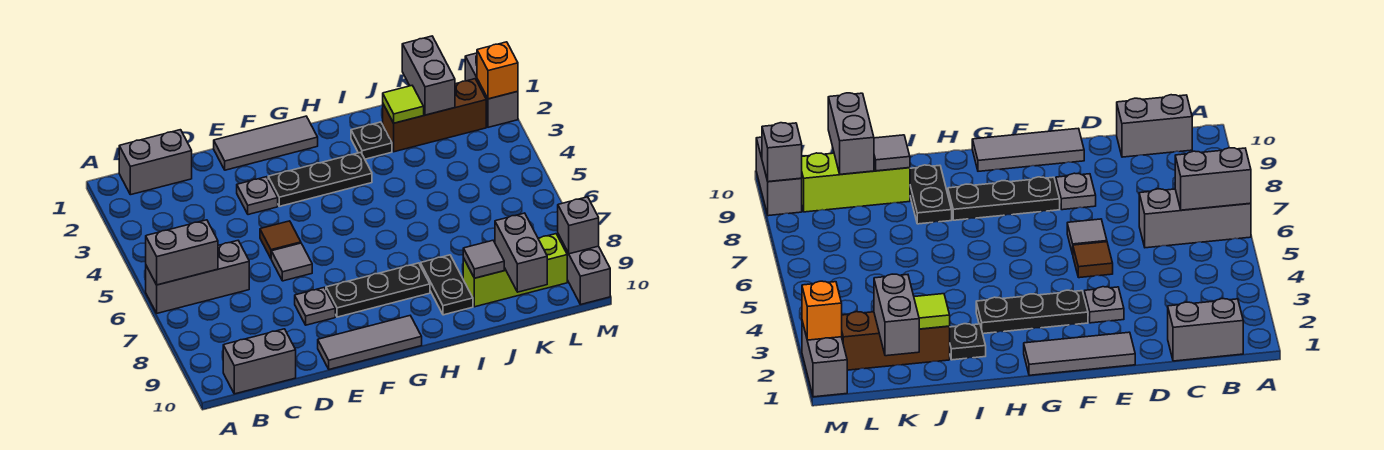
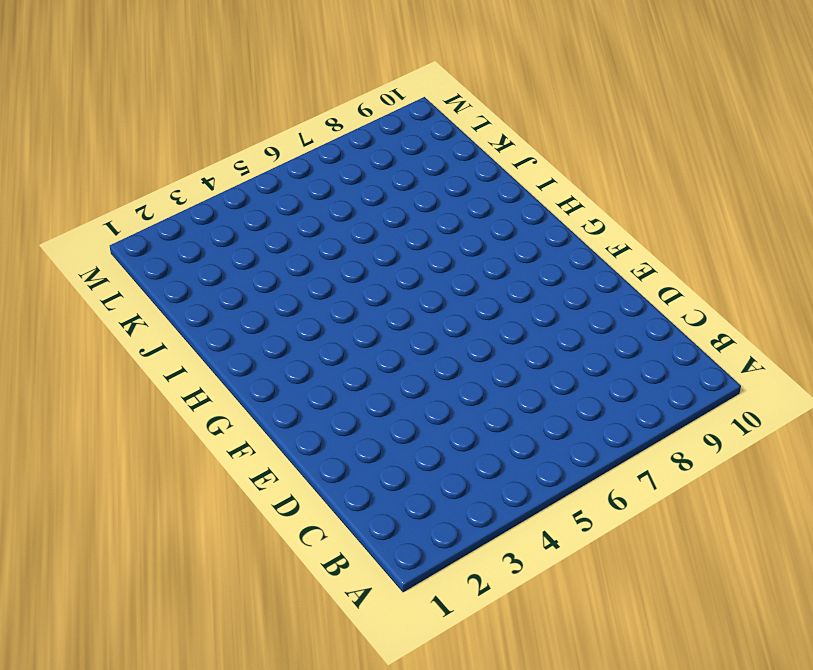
none -> grey 1x3 brick [146,241,249,313]
none -> grey 1x2 brick [119,130,192,195]
none -> grey 1x2 brick [223,329,296,394]

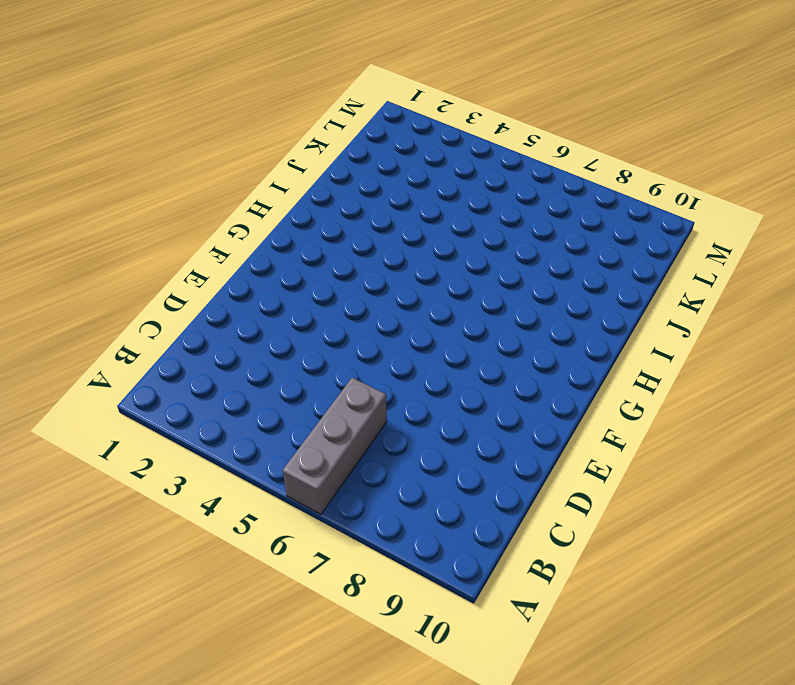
none -> grey 1x2 brick [119,130,192,195]
none -> grey 1x2 brick [223,329,296,394]
none -> grey 1x3 tile [214,116,318,170]

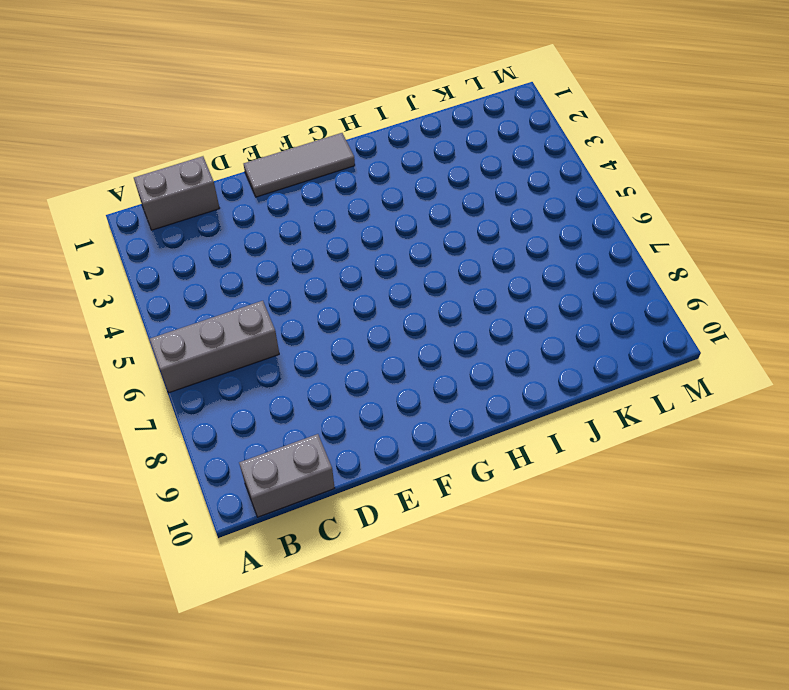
none -> grey 1x1 plate [237,177,278,215]
none -> brown 1x1 tile [260,221,301,258]
none -> grey 1x1 tile [271,243,312,281]

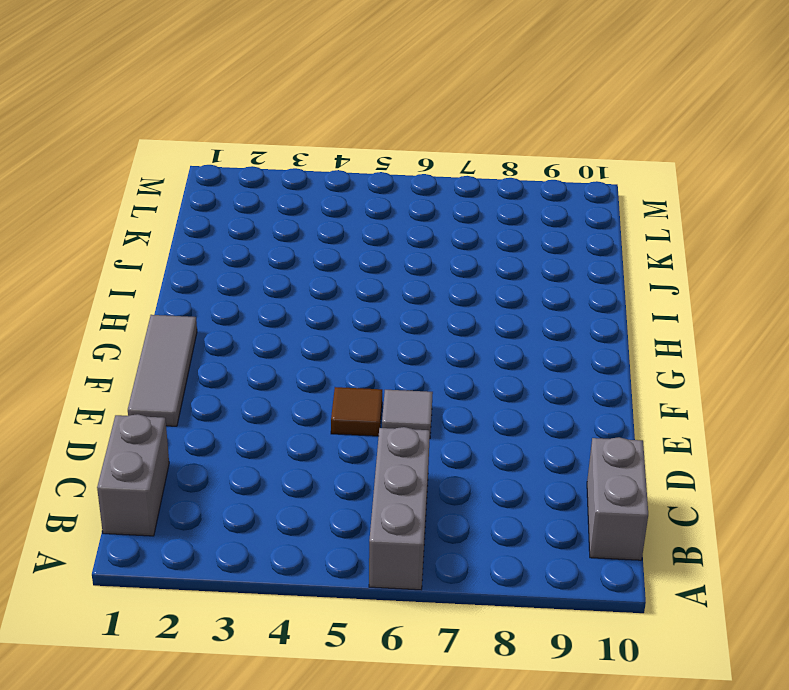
none -> grey 1x1 plate [237,177,278,215]
none -> grey 1x1 plate [295,288,335,325]
none -> grey 1x3 tile [318,316,422,369]

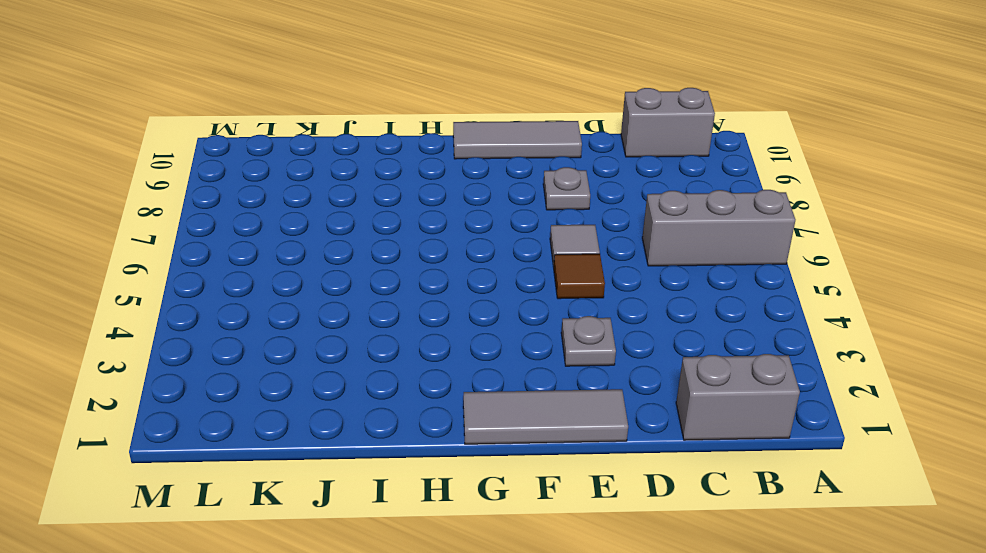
none -> black 1x3 plate [268,152,372,206]
none -> black 1x3 plate [326,263,430,317]
none -> black 1x1 plate [351,122,392,159]

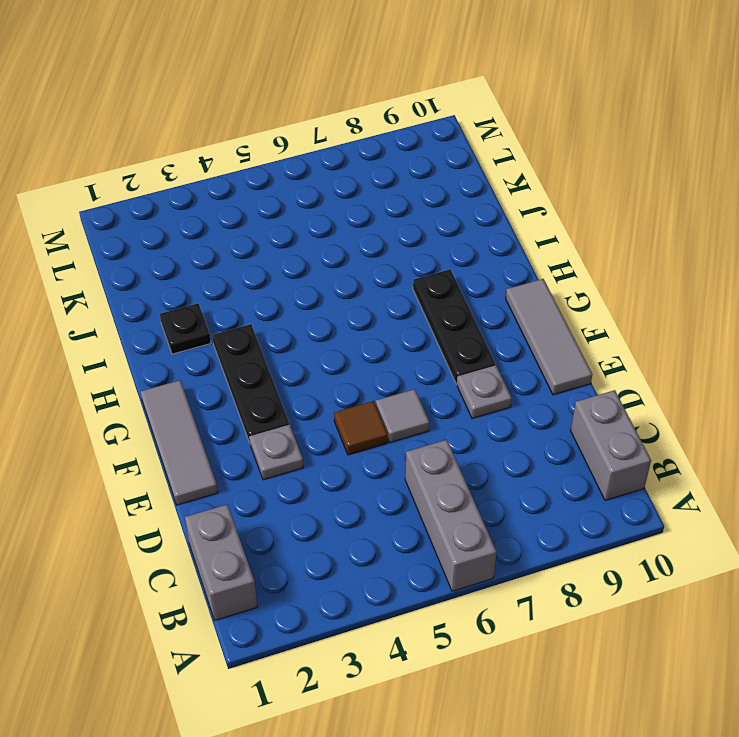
none -> black 1x2 plate [420,255,473,315]
none -> brown 1x3 brick [383,79,486,152]
none -> lime 1x3 brick [463,234,567,307]

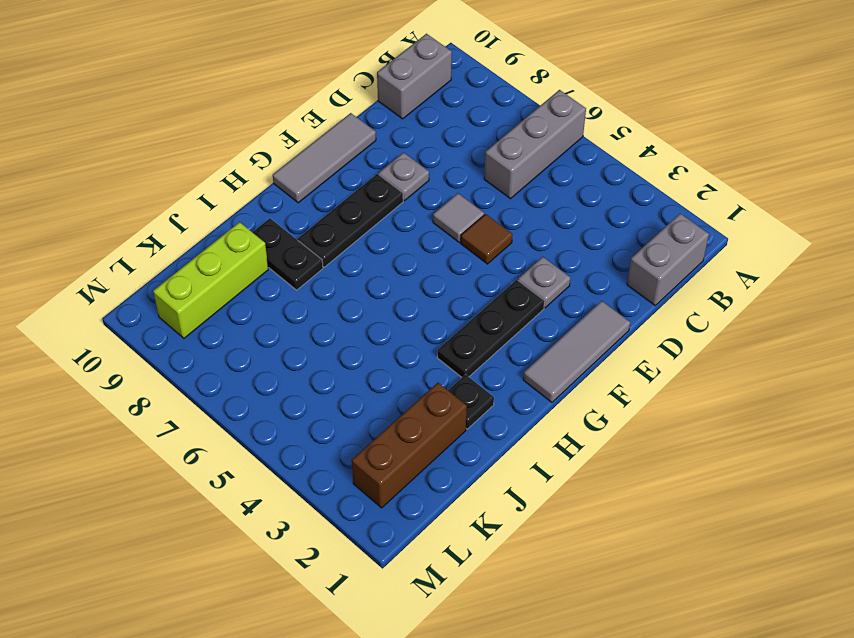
none -> grey 1x2 brick [465,53,518,127]
none -> grey 1x2 brick [558,234,610,305]
none -> grey 1x2 brick [146,220,218,285]

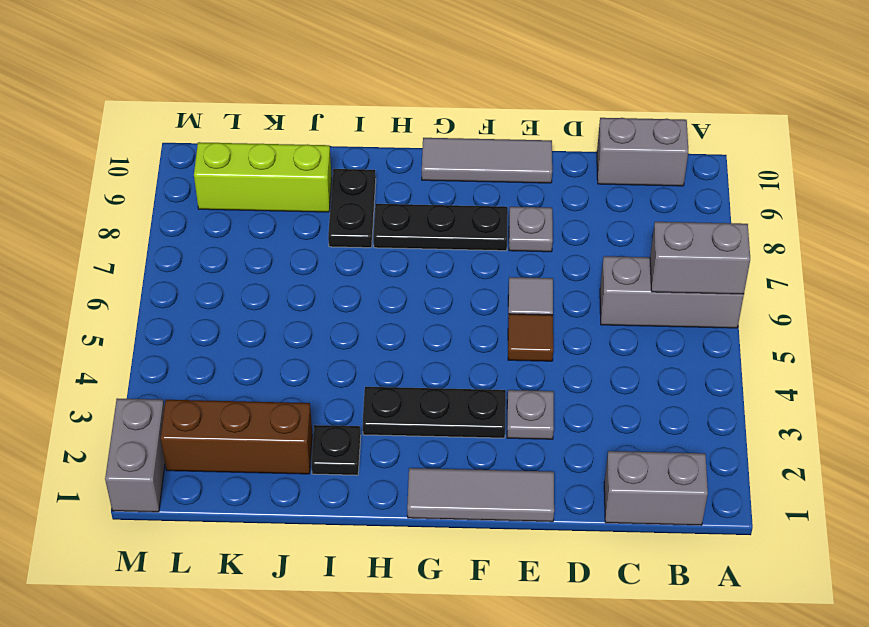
none -> grey 1x2 brick [558,234,610,305]
none -> lime 1x1 tile [383,86,424,123]
none -> grey 1x1 tile [463,240,504,278]

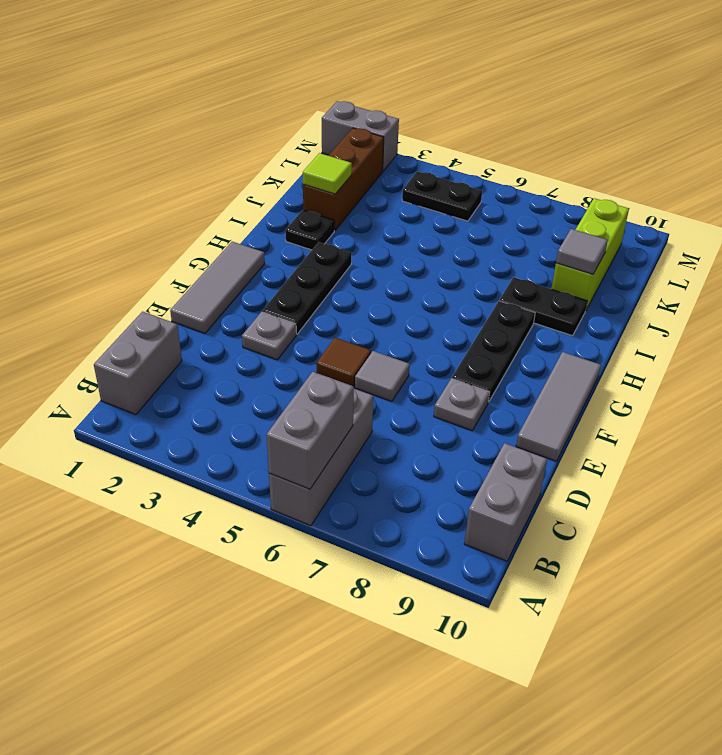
black 1x2 plate [402,171,482,221] -> none
none -> grey 1x2 brick [558,234,610,305]
none -> grey 1x2 brick [402,36,455,115]
none -> grey 1x2 brick [495,213,547,292]

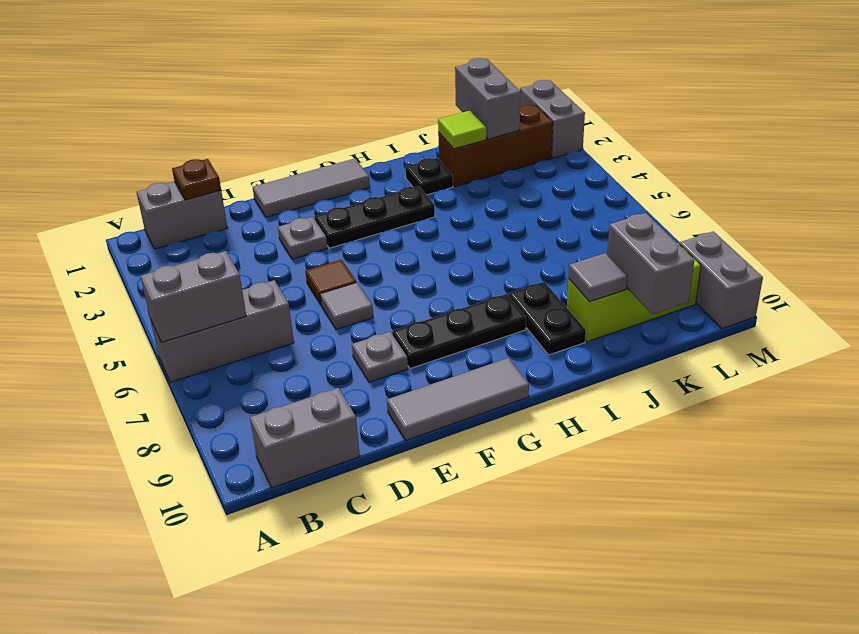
brown 1x1 plate [172,159,221,200] -> none
none -> orange 1x1 brick [477,42,518,99]
none -> grey 1x1 brick [558,197,599,254]

